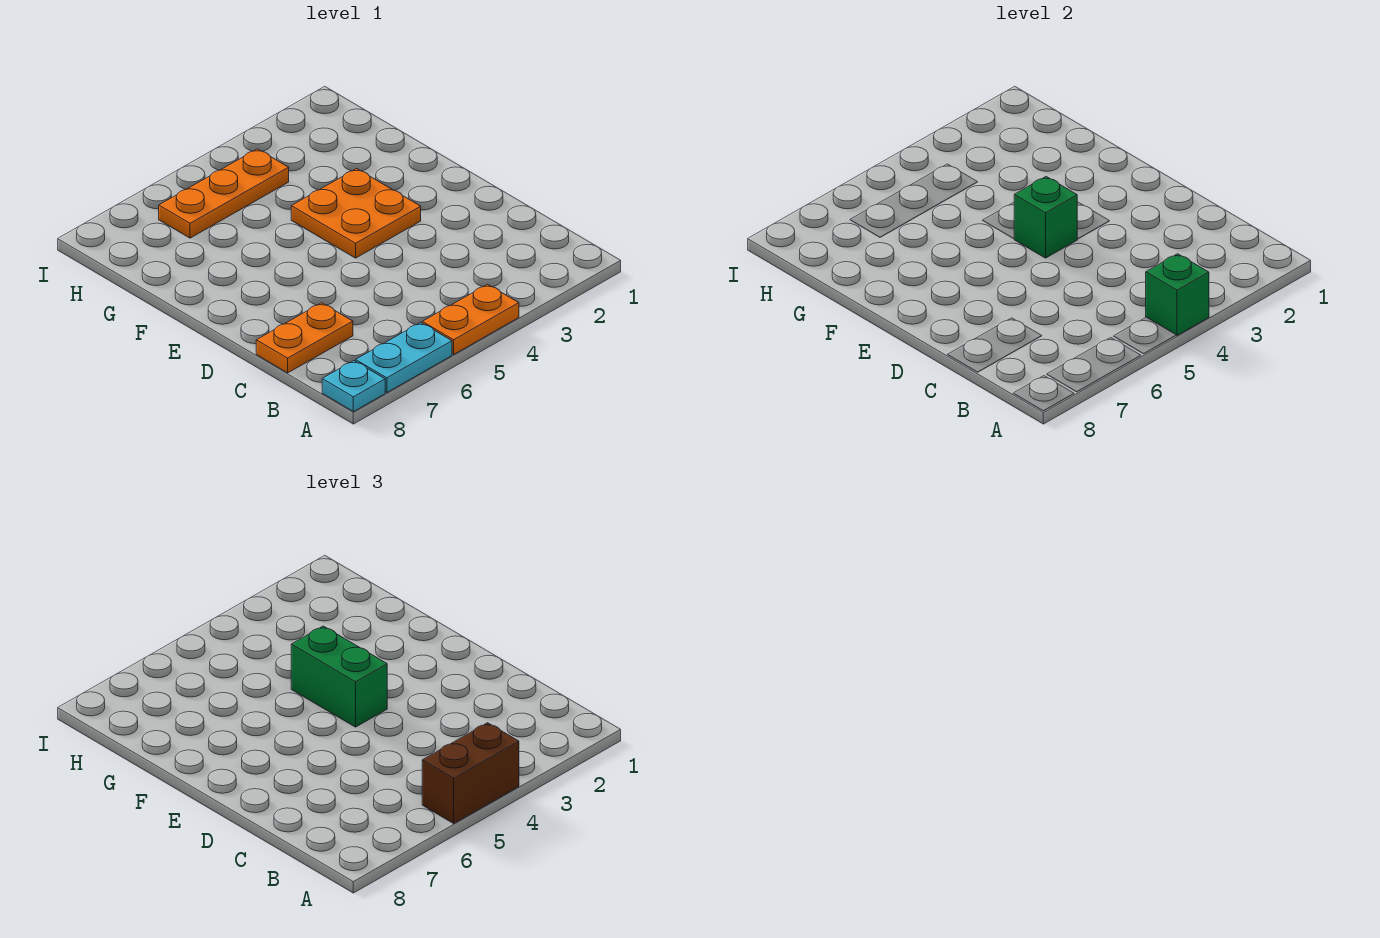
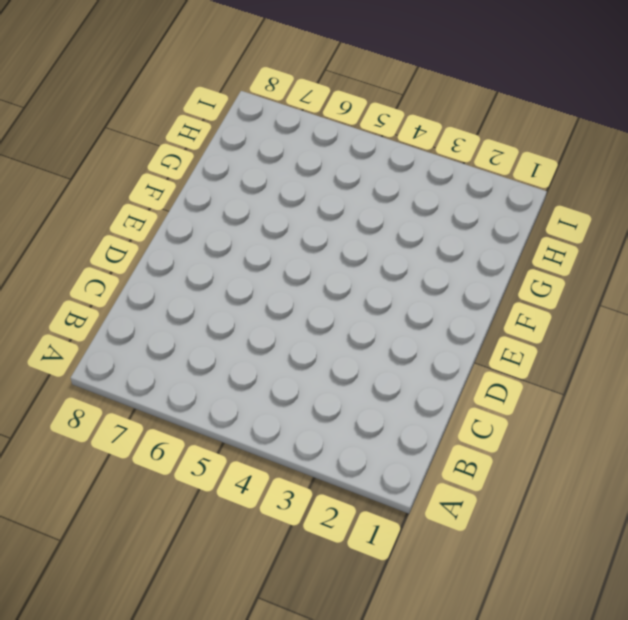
none -> orange 1x2 plate [422,284,519,354]
none -> cyan 1x2 plate [356,323,452,393]

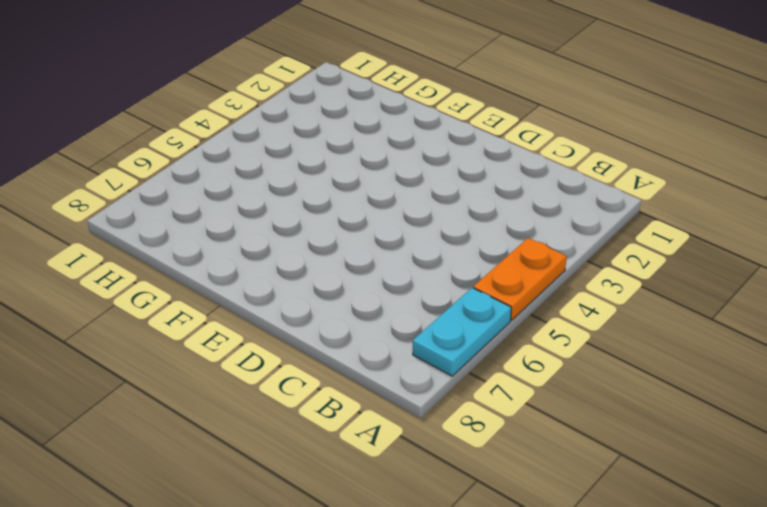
none -> cyan 1x1 plate [322,361,385,412]
none -> orange 1x2 plate [256,303,353,373]

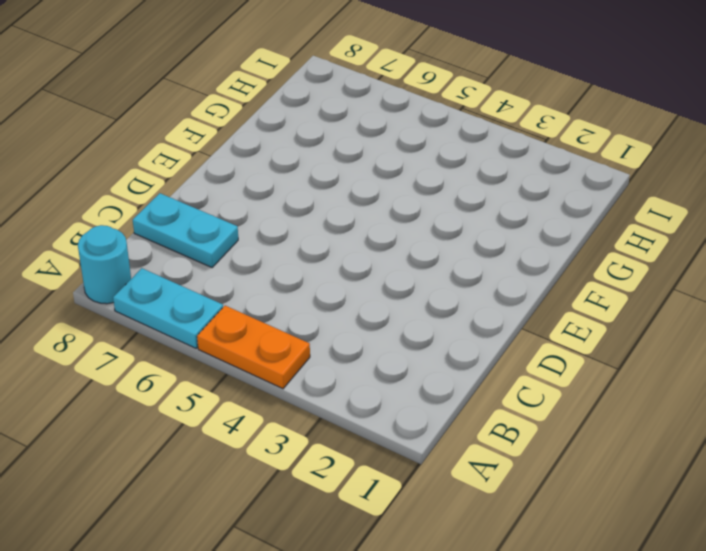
cyan 1x1 round brick [78,225,131,304] -> cyan 1x1 plate [322,361,385,412]
cyan 1x2 plate [133,193,238,267] -> orange 1x2 plate [256,303,353,373]
none -> orange 2x2 plate [291,169,421,258]
none -> orange 1x3 plate [159,149,289,238]

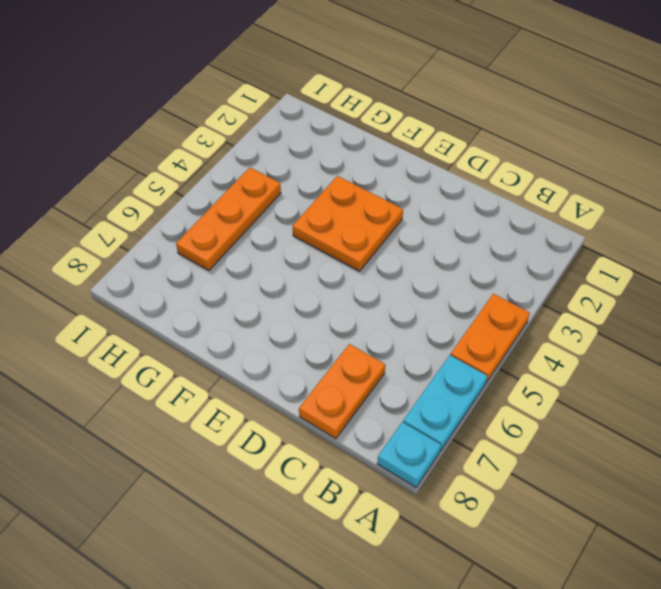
none -> green 1x1 brick [1146,254,1209,335]
none -> green 1x1 brick [1014,177,1077,258]

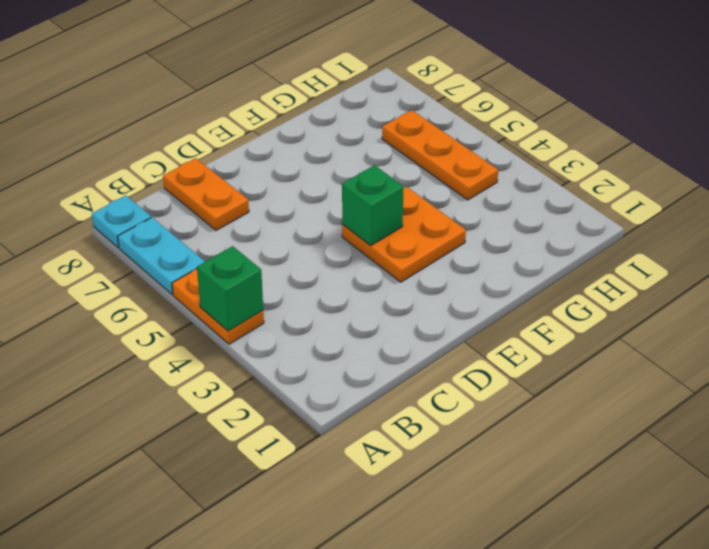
none -> brown 1x2 brick [422,723,519,823]
none -> green 1x2 brick [291,626,387,727]

